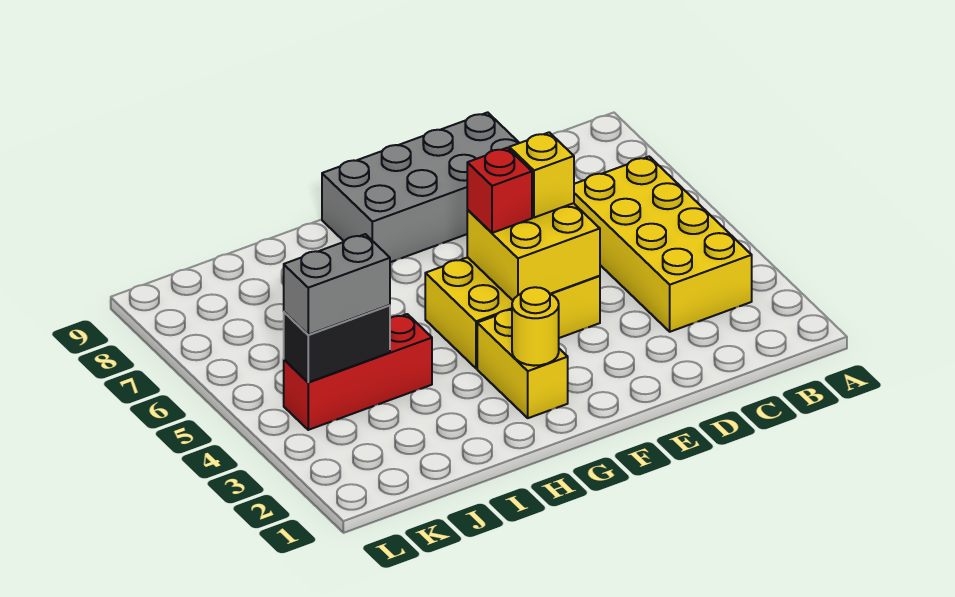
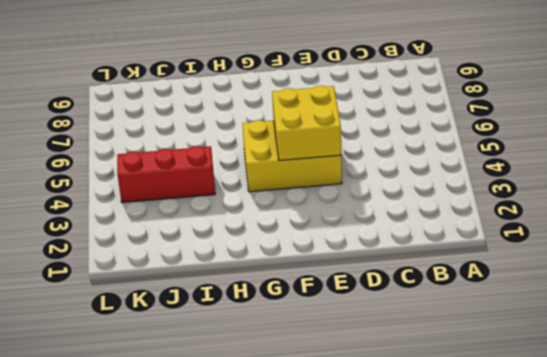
none -> yellow 2x4 brick [574,157,752,332]
none -> grey 2x4 brick [322,112,519,262]

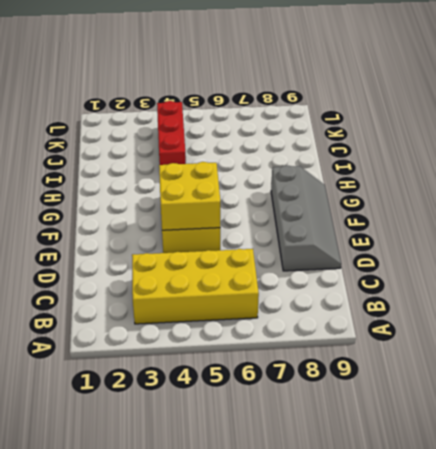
grey 2x4 slope [271,165,341,271] -> grey 2x4 brick [322,112,519,262]
none -> yellow 1x2 brick [477,310,568,418]
none -> yellow 1x1 round brick [512,287,559,366]

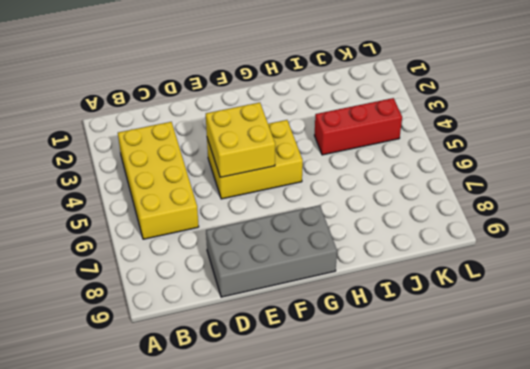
none -> yellow 1x2 brick [477,310,568,418]
none -> yellow 1x1 round brick [512,287,559,366]

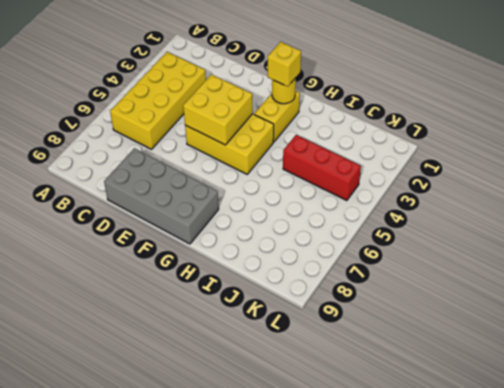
yellow 1x1 brick [268,42,301,87] -> yellow 1x1 brick moved to [509,132,574,218]
none -> black 1x2 brick [284,305,390,382]
none -> red 1x1 brick [467,148,532,233]

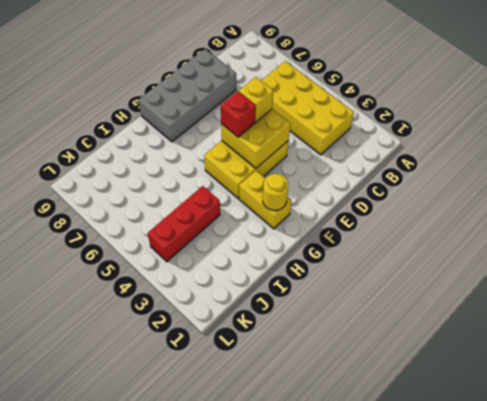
none -> black 1x2 brick [284,305,390,382]
none -> grey 1x2 brick [284,234,390,335]

